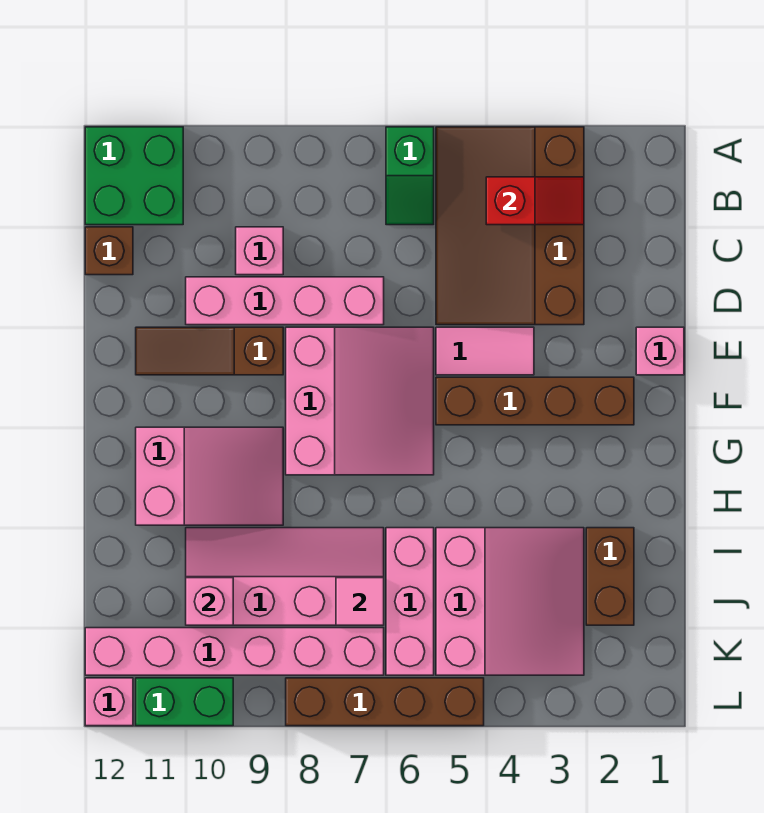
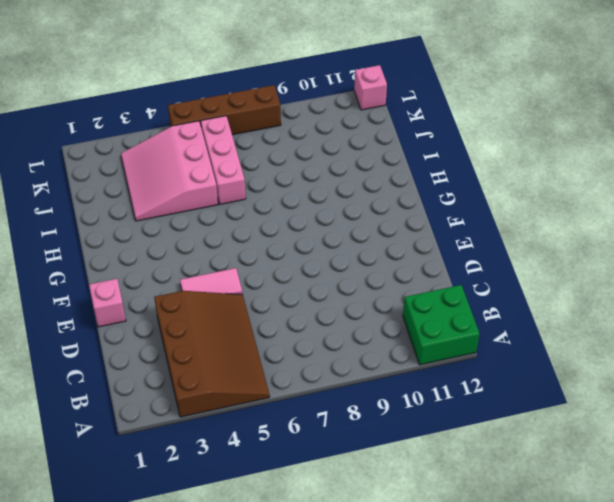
none -> green 1x2 slope [386,127,434,225]
none -> pink 1x1 brick [236,227,283,275]
none -> brown 1x1 brick [85,227,133,275]

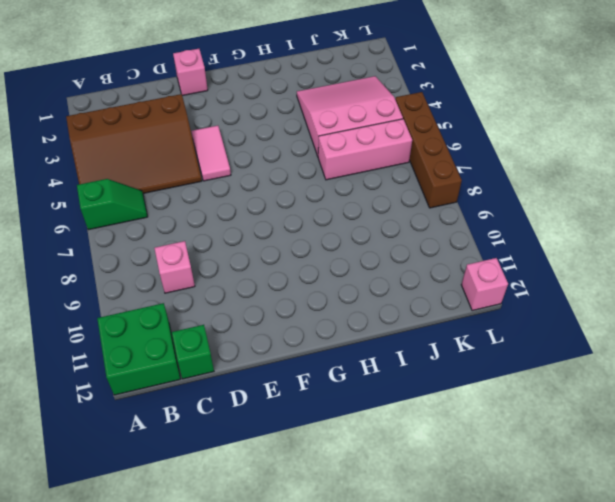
green 1x1 brick [172,325,214,379] -> brown 1x1 brick [85,227,133,275]
none -> pink 1x4 brick [186,277,384,325]
none -> pink 3x3 slope [286,327,434,475]
none -> brown 1x3 slope [136,327,283,375]

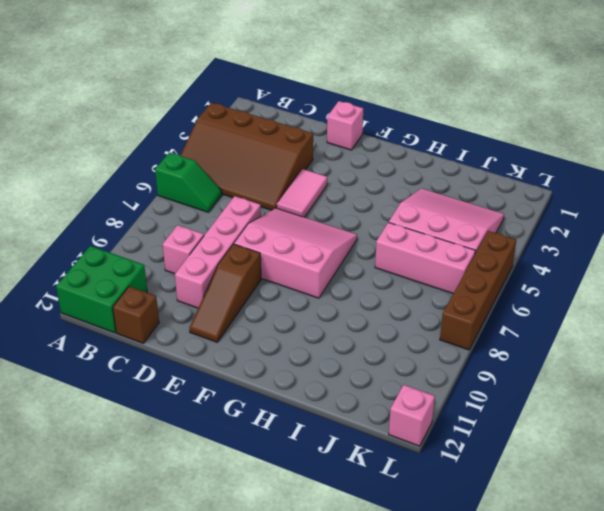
none -> brown 1x4 brick [436,377,634,425]
none -> pink 2x3 slope [136,427,283,525]
none -> brown 1x2 brick [586,528,634,625]

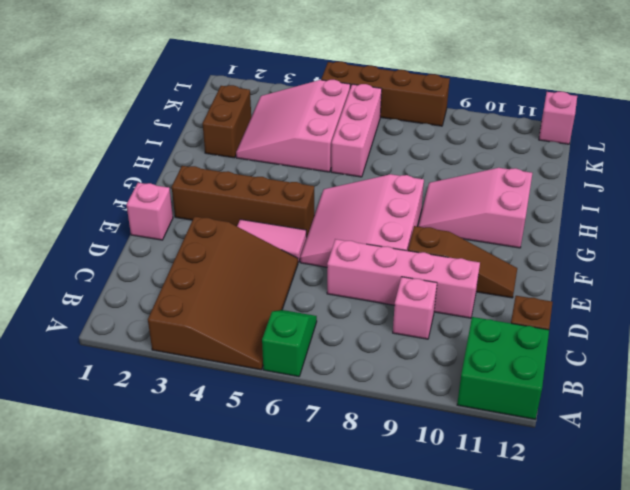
none -> pink 2x4 slope [186,528,384,625]
none -> pink 1x6 brick [85,628,384,675]
none -> green 1x2 brick [136,678,233,726]

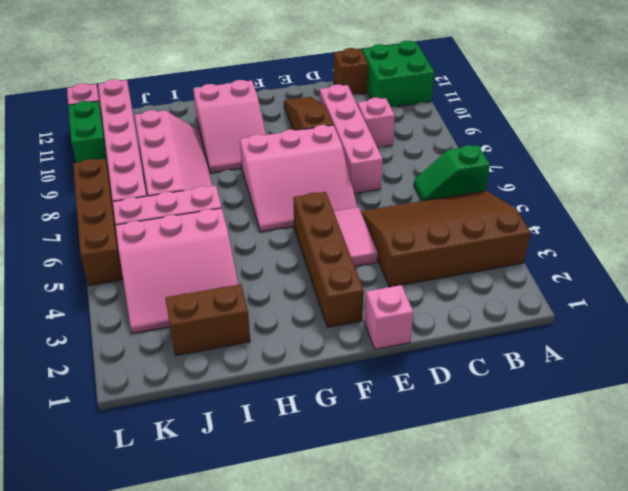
none -> red 1x2 slope [486,177,584,225]
none -> pink 1x1 tile [336,578,384,625]
none -> pink 1x1 brick [186,578,233,625]

